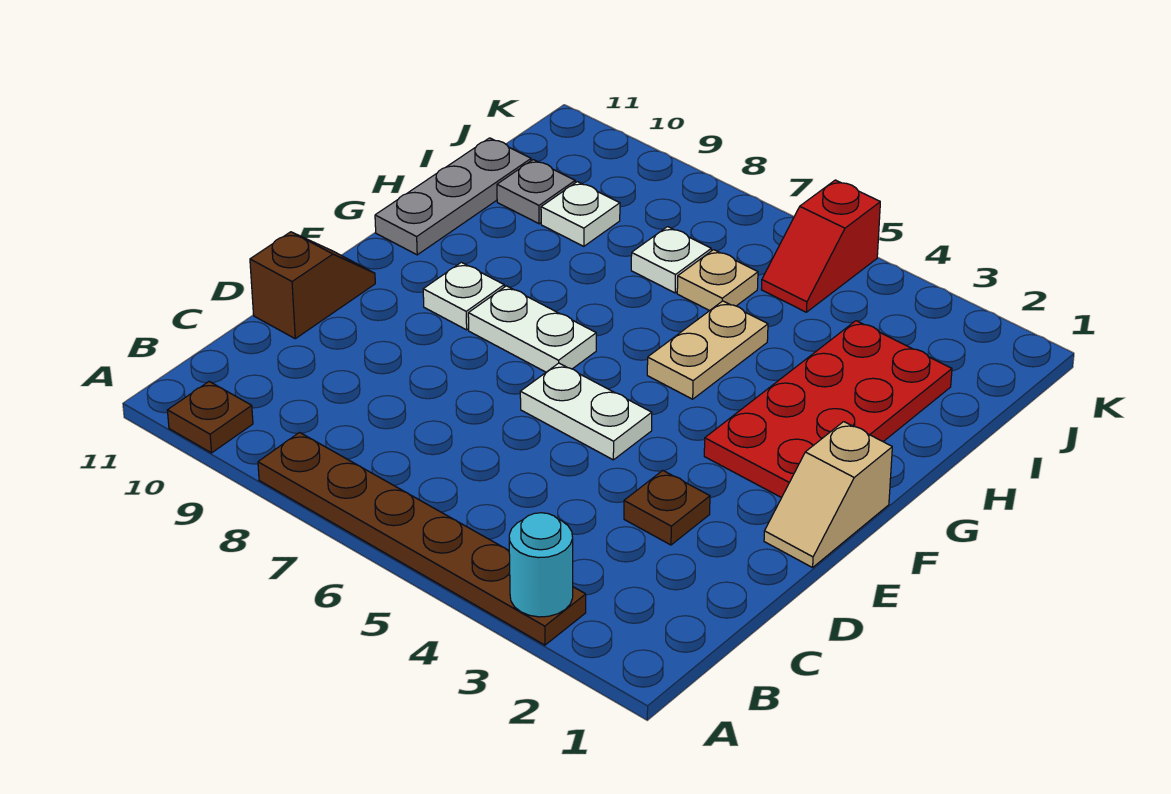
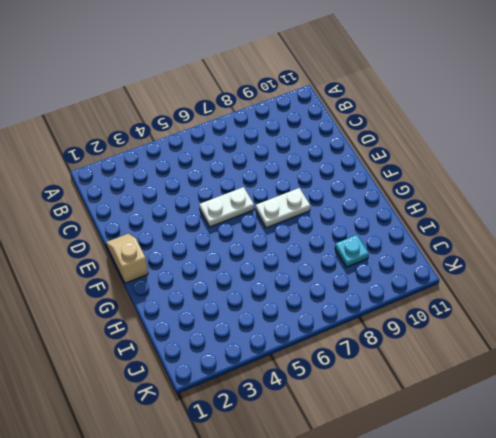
cyan 1x1 plate [335,235,369,267] -> white 1x1 plate [541,182,620,246]
none -> brown 1x6 plate [258,433,586,645]
none -> brown 1x1 plate [167,382,253,453]
none -> brown 1x1 plate [624,471,710,545]

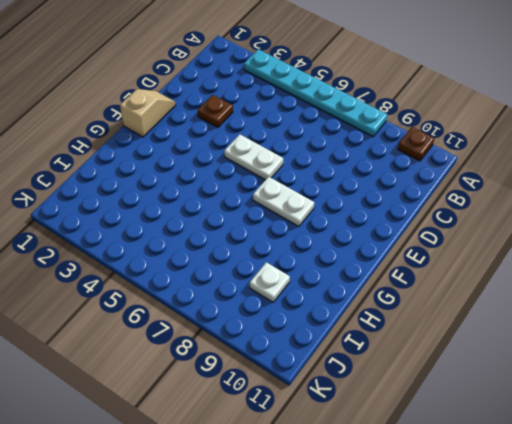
cyan 1x6 plate [244,49,387,136] -> brown 1x6 plate [258,433,586,645]
none -> brown 1x2 slope [250,232,375,339]
none -> red 2x4 plate [704,321,952,498]
none -> white 1x1 plate [423,262,504,330]

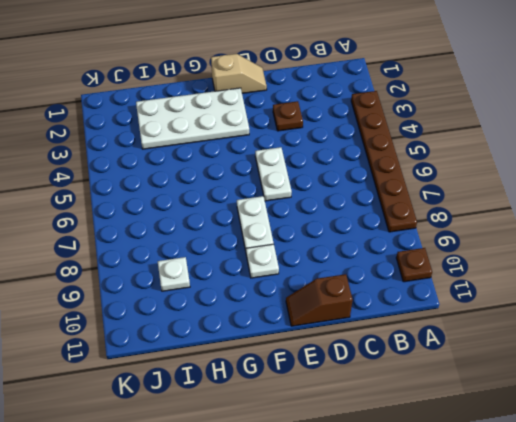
white 2x4 plate [136,88,249,149] -> red 2x4 plate [704,321,952,498]
none -> tan 1x2 plate [647,301,768,399]
none -> grey 1x3 plate [375,138,531,255]
none -> tan 1x1 plate [677,250,758,311]

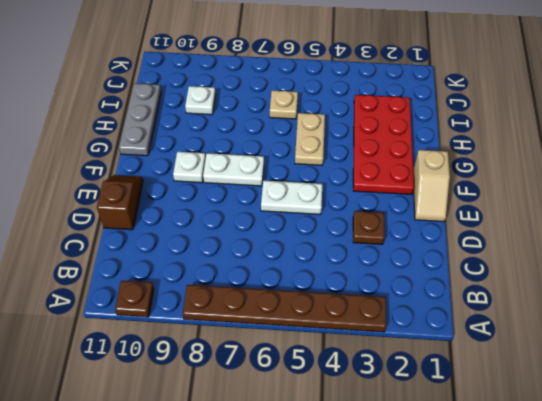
none -> white 1x1 plate [631,227,711,293]
none -> grey 1x1 plate [497,160,575,224]
none -> red 1x2 slope [761,180,880,312]

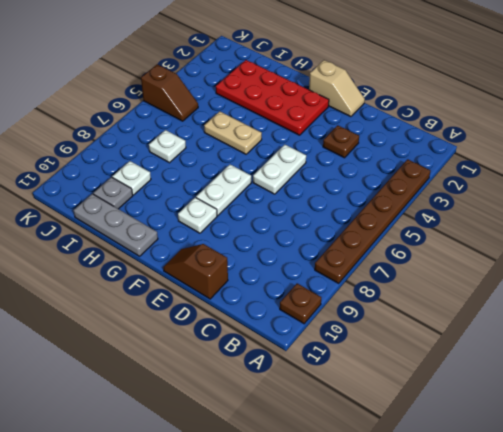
brown 1x2 slope [141,64,198,121] -> red 1x2 slope [761,180,880,312]
none -> tan 1x1 plate [677,250,758,311]
none -> cyan 1x1 round brick [509,513,573,617]

